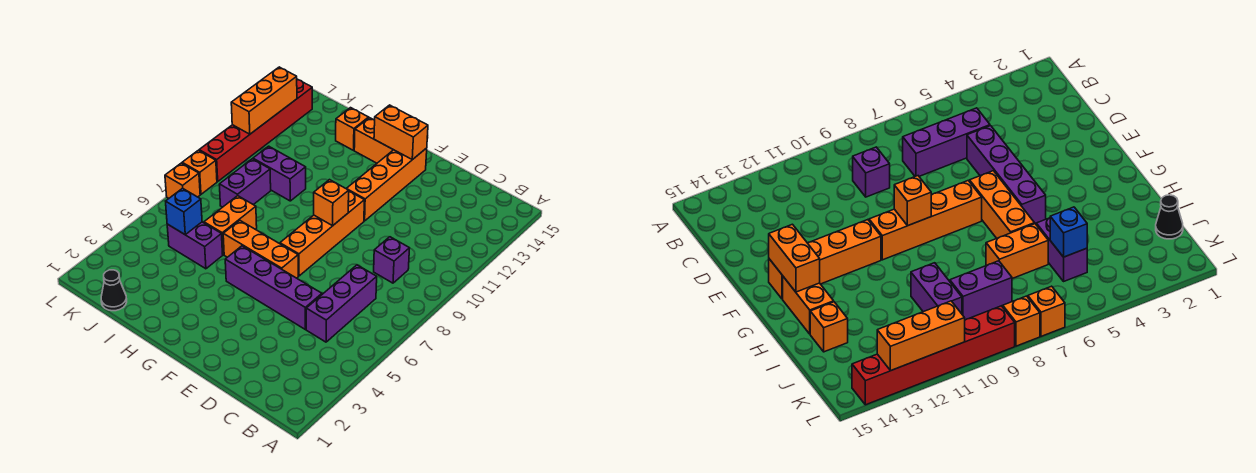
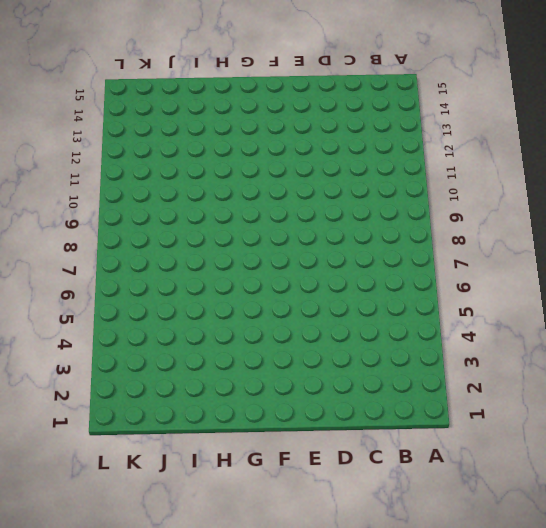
none -> purple 1x3 brick [306,265,377,342]
none -> purple 1x1 brick [374,237,410,283]
none -> purple 1x4 brick [225,246,322,329]

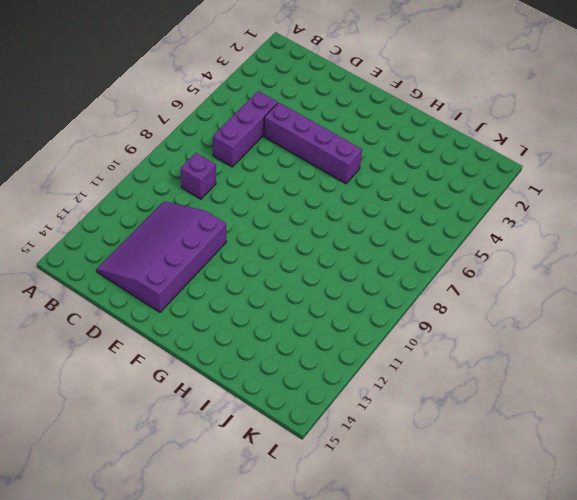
purple 3x4 slope [97,201,226,312] -> none
none -> orange 1x3 brick [223,220,298,278]
none -> orange 1x4 brick [280,191,364,276]
none -> orange 1x4 brick [346,148,427,221]

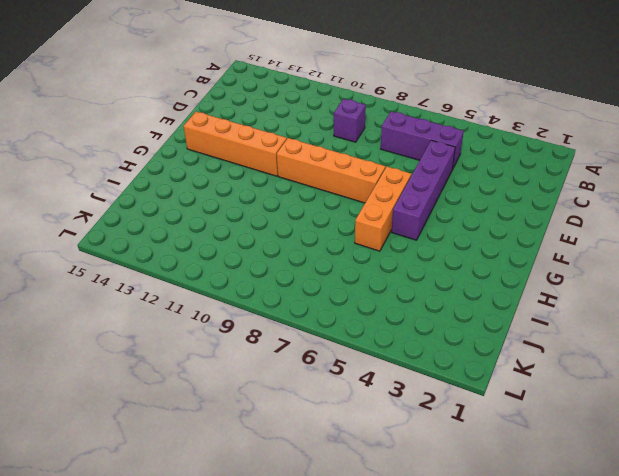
none -> orange 1x2 brick [354,118,393,163]
none -> purple 1x2 brick [167,222,223,269]
none -> orange 1x2 brick [204,196,257,255]

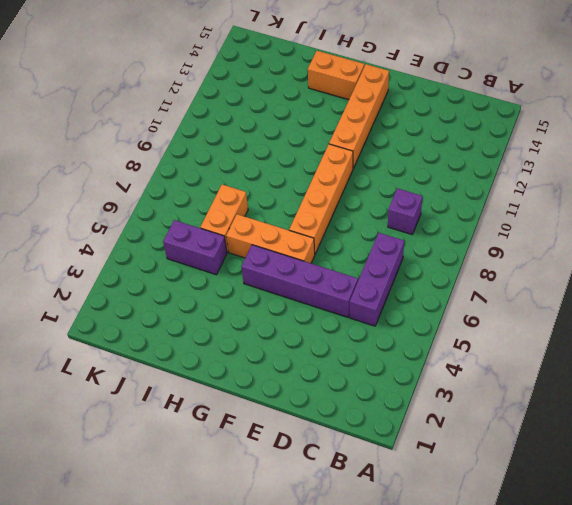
none -> purple 1x2 brick [253,146,306,201]
none -> orange 1x1 brick [336,108,369,150]
none -> black 1x1 cone [101,270,127,311]

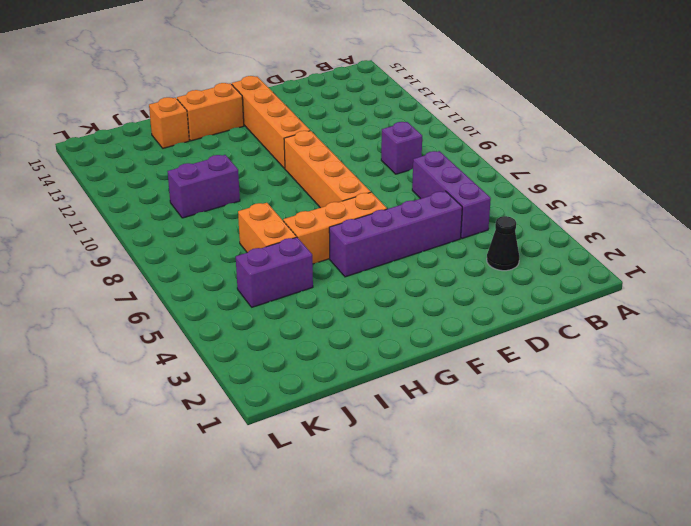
black 1x1 cone [487,216,519,271] -> black 1x1 cone moved to [101,270,127,311]
none -> purple 1x2 brick [219,159,271,207]
none -> orange 1x1 brick [165,163,200,198]
none -> orange 1x1 brick [182,150,217,194]

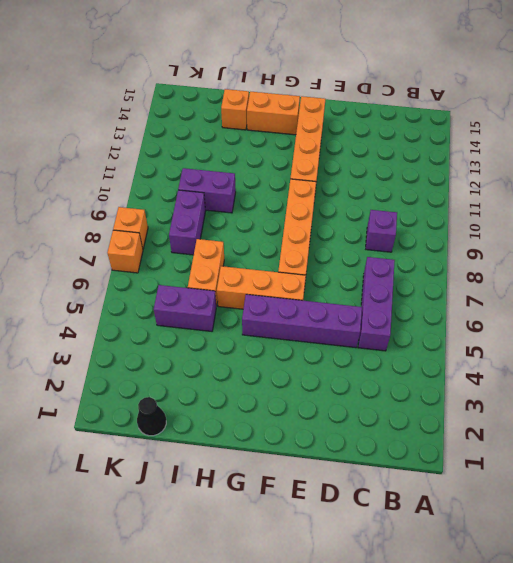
none -> red 1x6 brick [199,79,312,181]
none -> orange 1x1 brick [314,180,349,226]
none -> orange 1x2 brick [374,105,428,160]

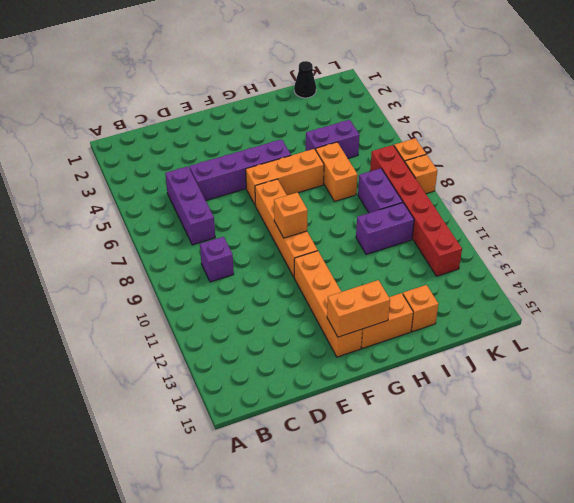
red 1x6 brick [370,145,462,276] -> red 1x6 brick moved to [199,79,312,181]
none -> blue 1x1 brick [166,188,202,234]
none -> orange 1x3 brick [231,67,297,134]

